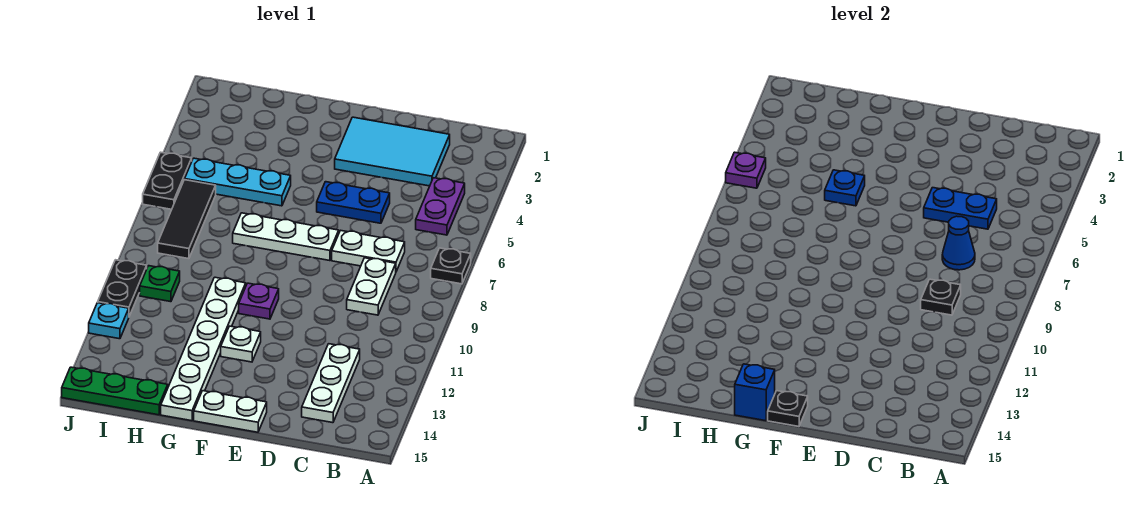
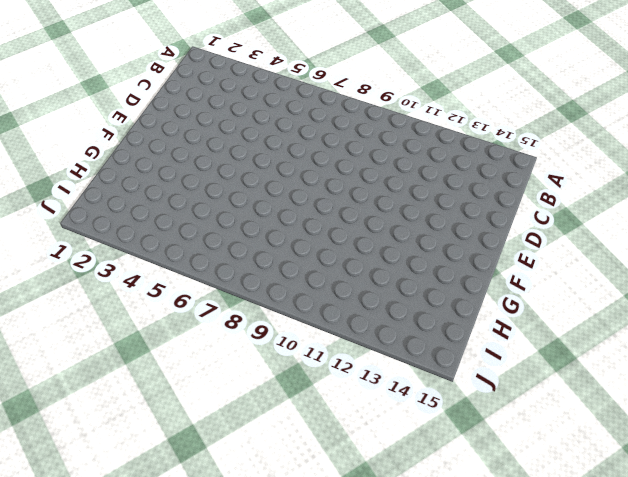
none -> black 1x1 plate [431,248,471,284]
none -> purple 1x2 plate [416,178,465,235]
none -> cyan 2x3 tile [335,117,450,186]

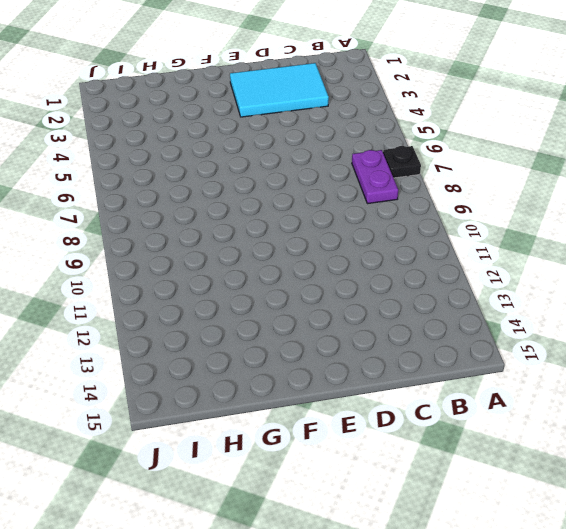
purple 1x2 plate [352,150,398,204] -> purple 1x2 plate moved to [416,178,465,235]
none -> white 1x2 plate [332,230,405,272]
none -> white 1x2 plate [347,258,396,315]
none -> white 1x3 plate [302,344,360,423]

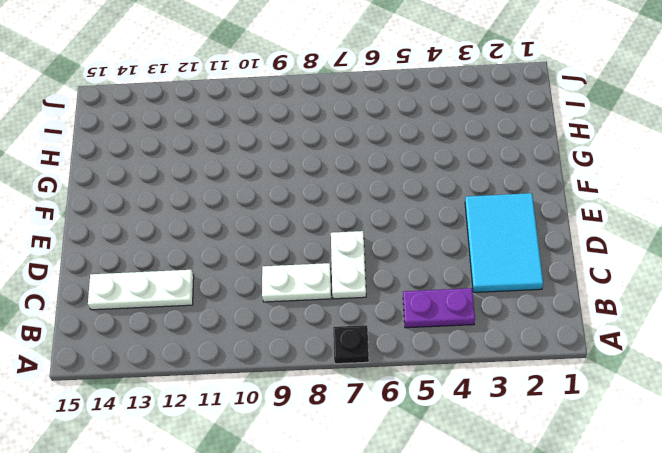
none -> blue 1x2 plate [317,182,390,223]
none -> white 1x3 plate [233,213,339,261]
none -> white 1x2 plate [194,391,267,432]

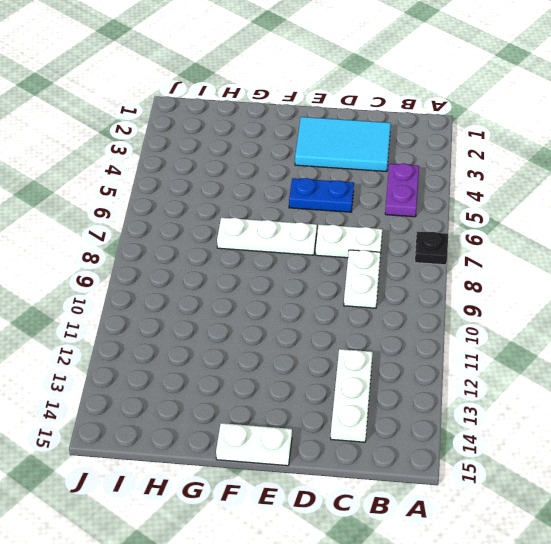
none -> purple 1x1 plate [239,283,279,319]
none -> white 1x1 plate [221,326,261,362]
none -> cyan 1x3 plate [185,158,291,206]

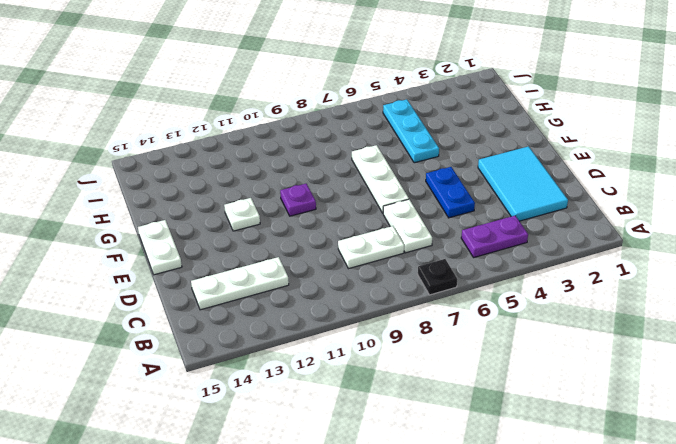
none -> white 1x6 plate [161,277,246,421]
none -> green 1x3 plate [62,367,168,415]
none -> black 1x3 tile [158,180,216,259]

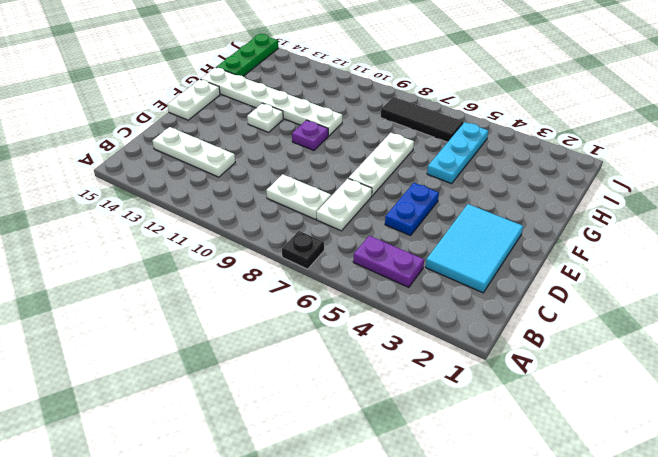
none -> green 1x1 plate [140,266,180,302]
none -> black 1x2 plate [143,152,192,209]
none -> black 1x2 plate [98,260,147,316]

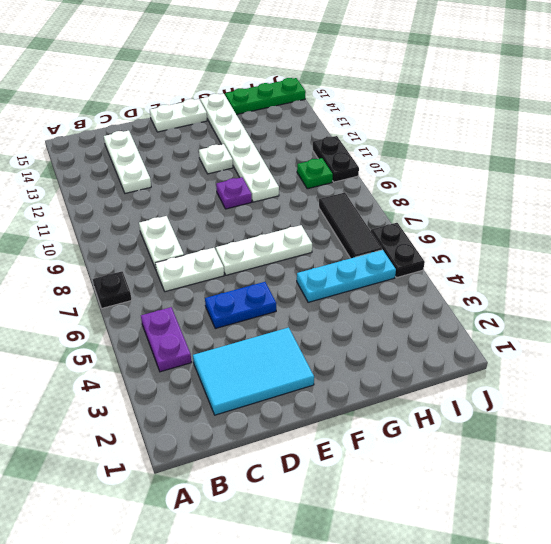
none -> cyan 1x1 plate [89,303,129,339]
none -> blue 1x2 plate [924,188,997,229]
none -> blue 1x1 cone [942,216,975,270]

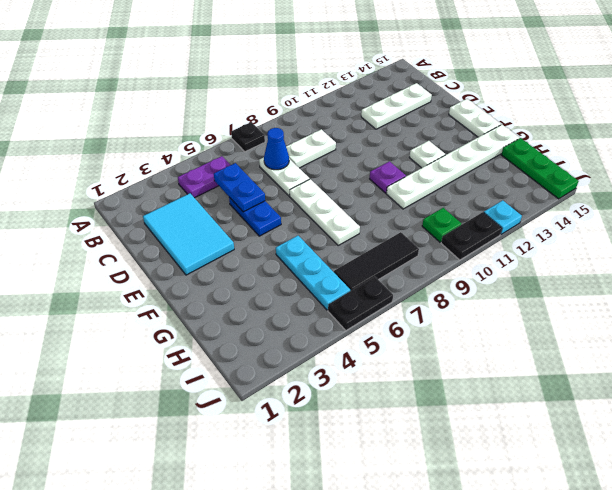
none -> black 1x1 plate [921,279,961,315]
none -> black 1x1 plate [768,391,808,427]
none -> blue 1x1 plate [825,170,865,206]

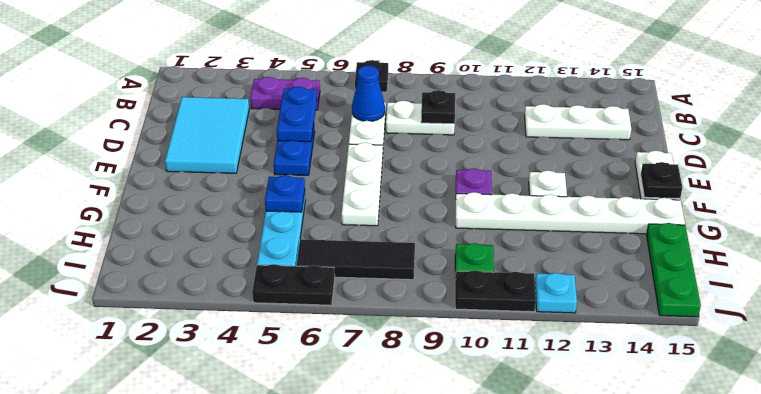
none -> blue 1x1 brick [735,364,775,421]
none -> purple 1x1 plate [726,152,766,188]

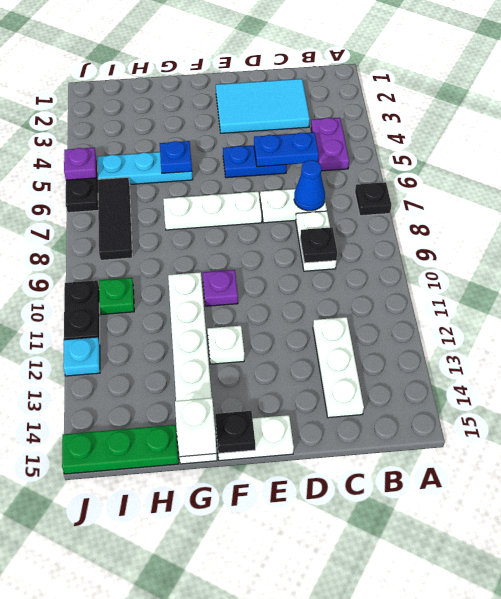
white 1x1 brick [175,398,217,457] -> blue 1x1 brick [735,364,775,421]

